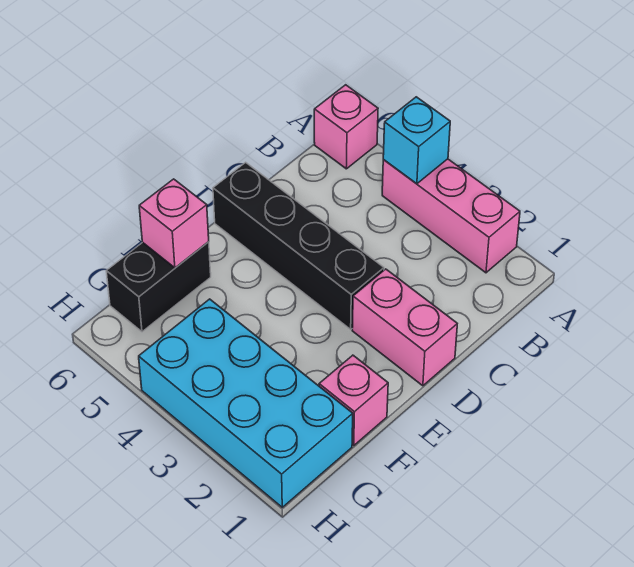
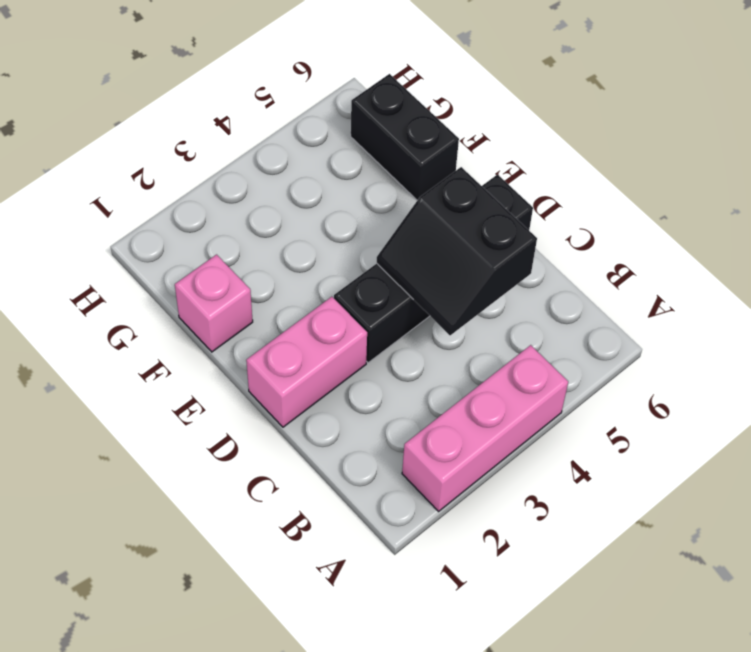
black 2x2 slope [377,167,537,335] -> none
none -> pink 1x1 brick [314,85,378,169]
none -> cyan 2x4 brick [139,299,353,507]

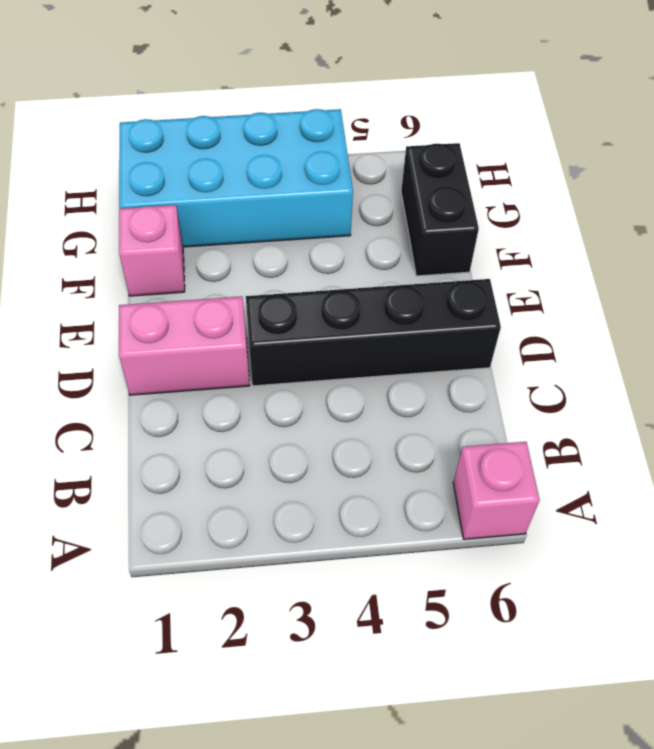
none -> pink 1x3 brick [382,159,520,273]
none -> cyan 1x1 brick [383,97,450,184]

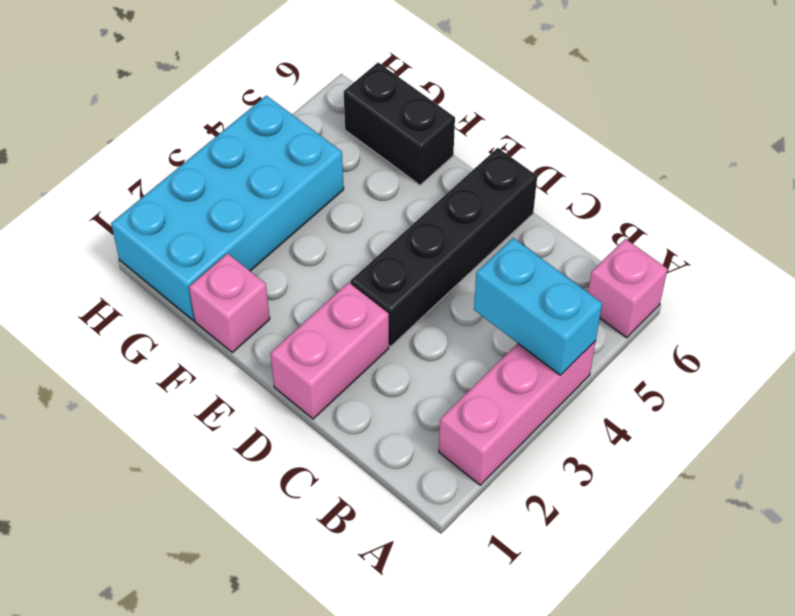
cyan 1x2 brick [474,238,602,375] -> cyan 1x1 brick [383,97,450,184]
none -> pink 1x1 brick [139,179,209,268]

